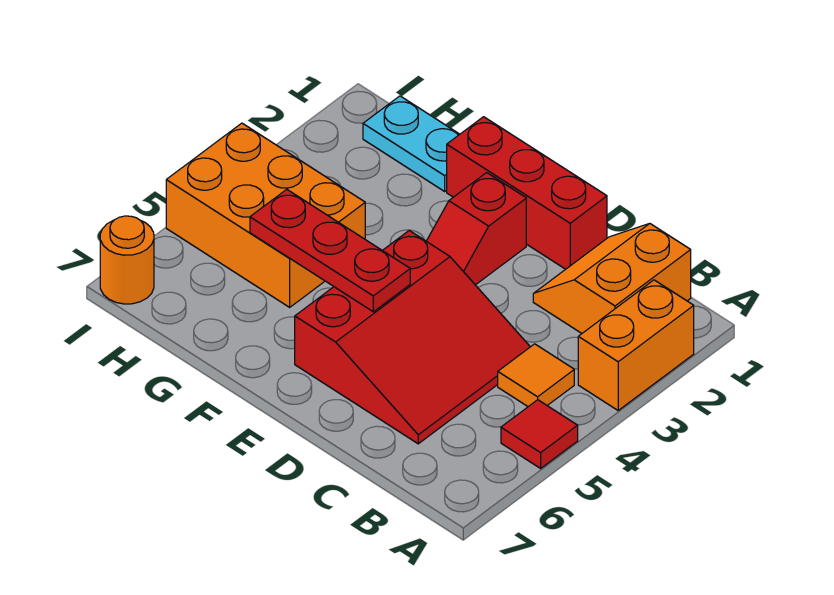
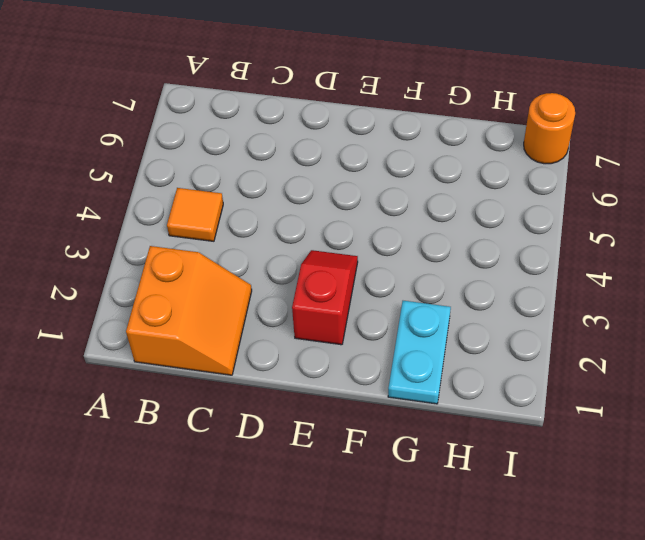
cyan 1x2 plate [388,301,451,404] -> cyan 1x2 plate turned to [363,96,460,191]
none -> orange 1x2 brick [578,280,694,410]
none -> red 1x1 tile [501,400,578,468]

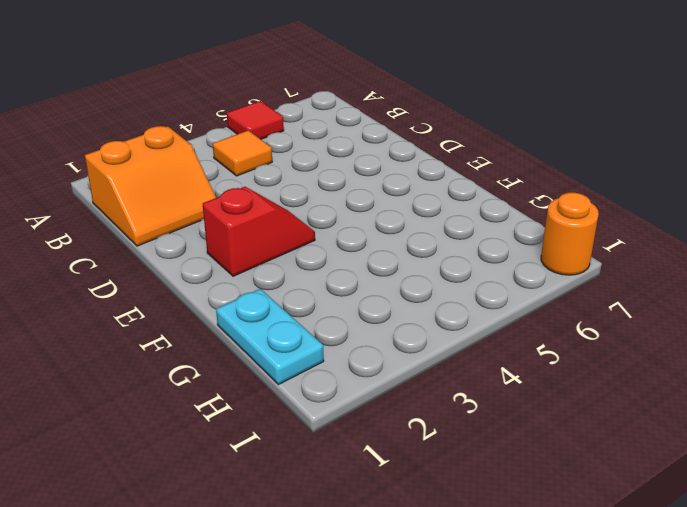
none -> orange 1x2 brick [578,280,694,410]
none -> red 3x3 slope [295,231,530,444]

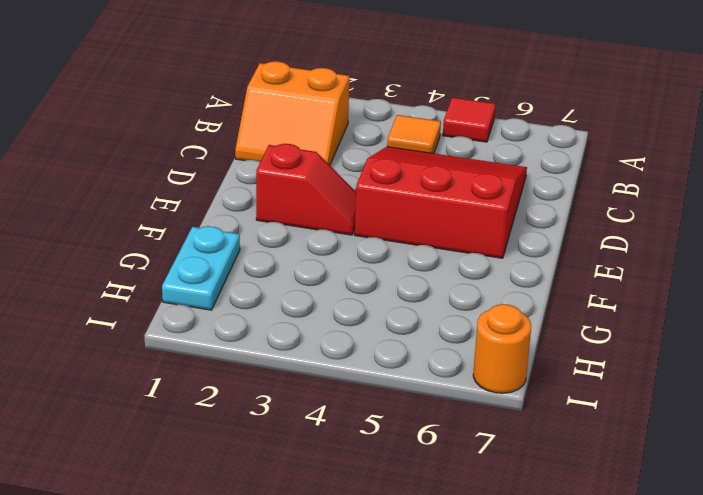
none -> orange 1x2 brick [578,280,694,410]
none -> red 1x3 brick [447,117,607,269]

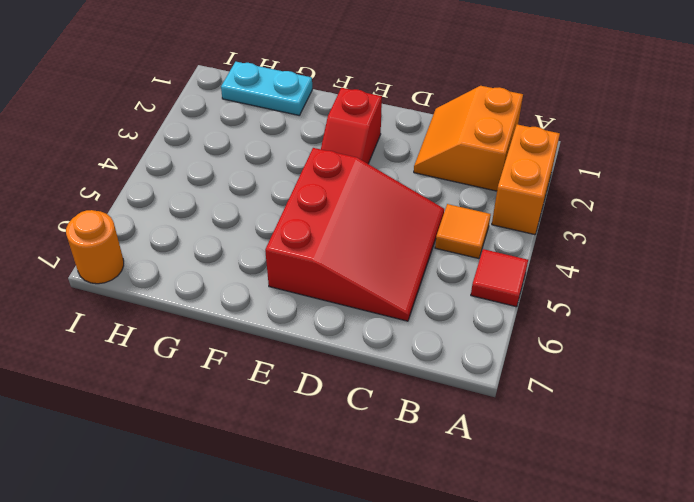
none -> red 1x3 brick [447,117,607,269]
none -> orange 2x3 brick [166,123,365,307]

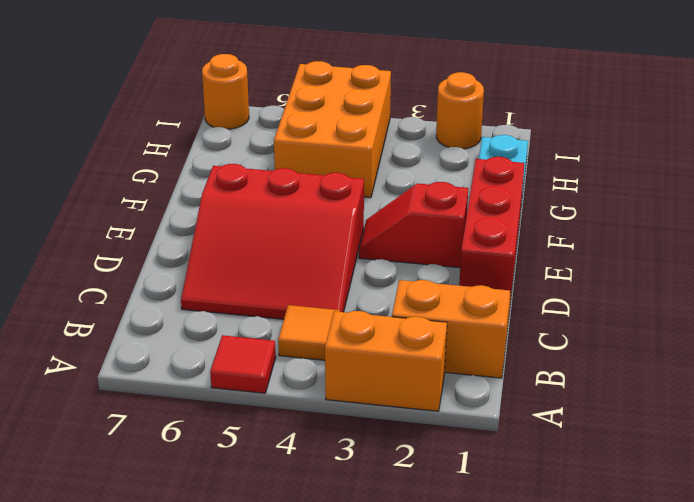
orange 1x1 round brick [436,72,484,149] -> none
none -> red 1x3 plate [250,189,410,312]

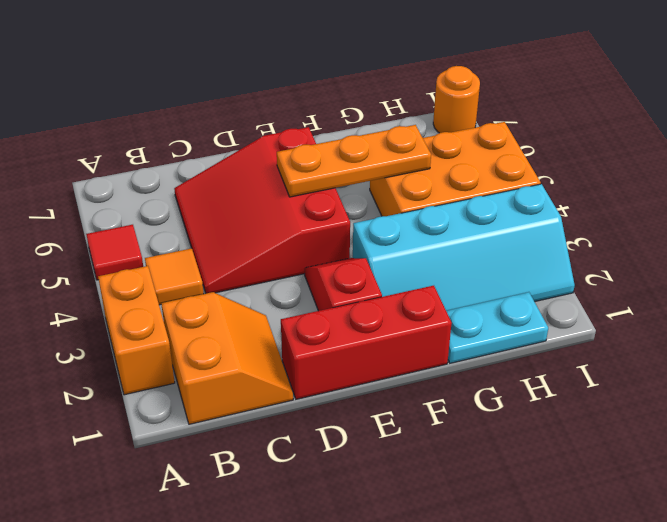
orange 1x3 plate [277,125,431,197] -> red 1x3 plate [250,189,410,312]
cyan 2x4 slope [353,184,575,311] -> none

